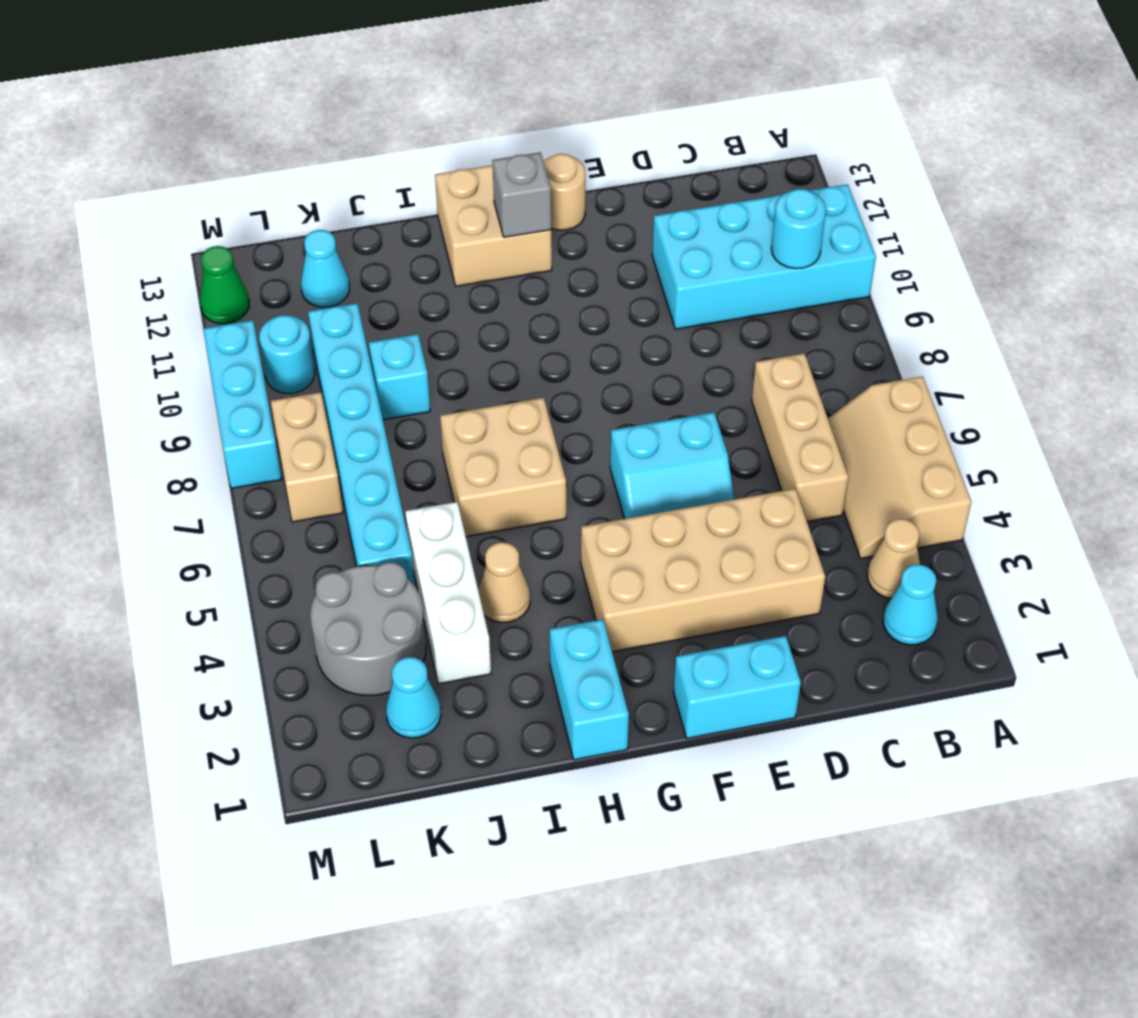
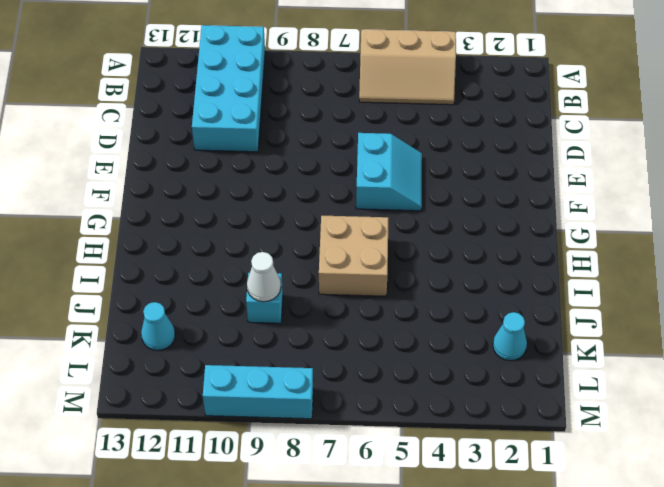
white 1x1 cone [247,252,281,302] -> none
none -> cyan 1x1 cone [883,564,938,645]
none -> tan 1x1 cone [867,519,920,598]
none -> tan 1x3 brick [752,353,849,522]

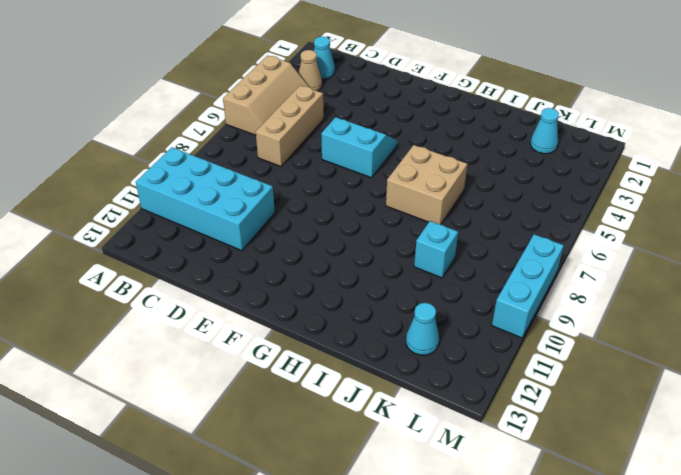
none -> tan 2x4 brick [581,489,825,652]
none -> cyan 1x2 brick [673,636,801,738]
none -> tan 1x1 round brick [543,154,585,230]

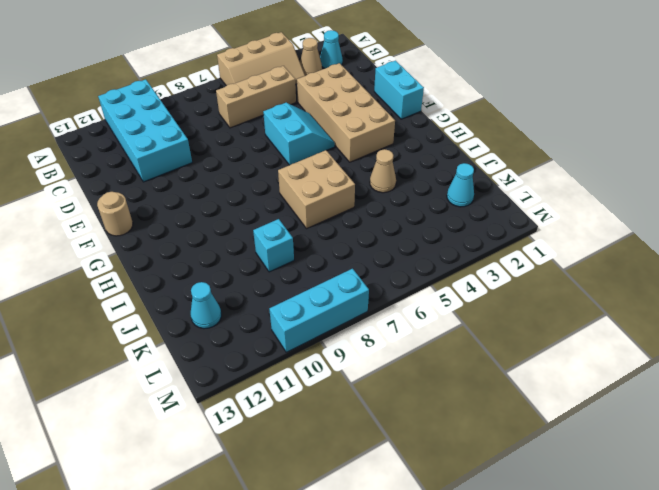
none -> tan 2x2 brick [435,165,552,286]
none -> cyan 1x2 brick [550,619,629,760]
none -> white 1x3 brick [405,502,491,684]

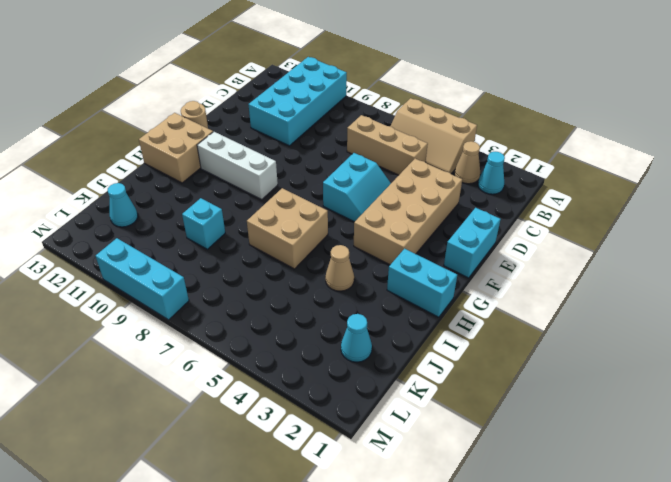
white 1x3 brick [197,132,278,199] -> white 1x3 brick moved to [405,502,491,684]
none -> grey 2x2 round brick [310,562,426,695]
none -> cyan 1x6 brick [308,303,415,586]
none -> tan 1x2 brick [271,392,343,522]

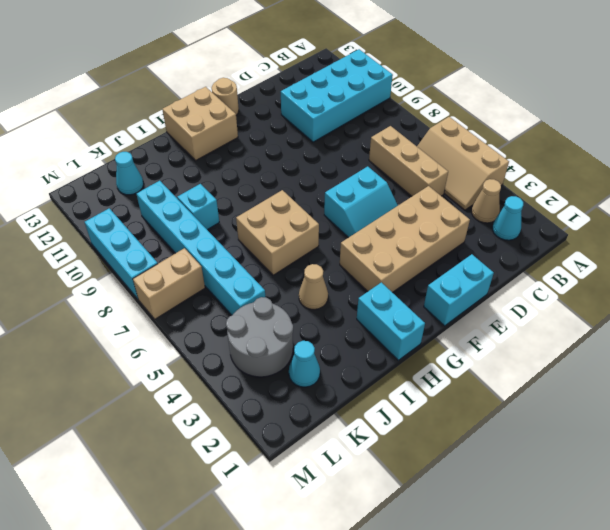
tan 1x2 brick [133,248,205,319] -> tan 1x2 brick turned to [271,392,343,522]
none -> white 1x3 brick [405,502,491,684]
none -> cyan 1x1 round brick [259,315,315,393]
none -> green 1x1 cone [200,246,249,324]

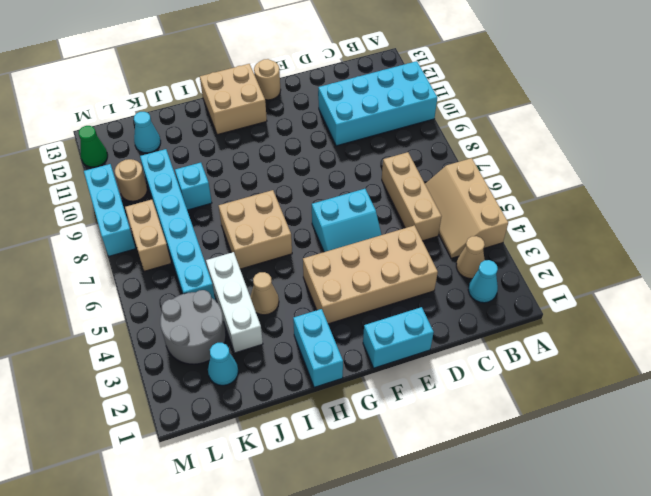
tan 1x1 round brick [115,159,147,201] -> cyan 1x1 round brick [259,315,315,393]
none -> cyan 1x1 round brick [771,189,826,269]
none -> grey 1x1 brick [492,152,551,237]

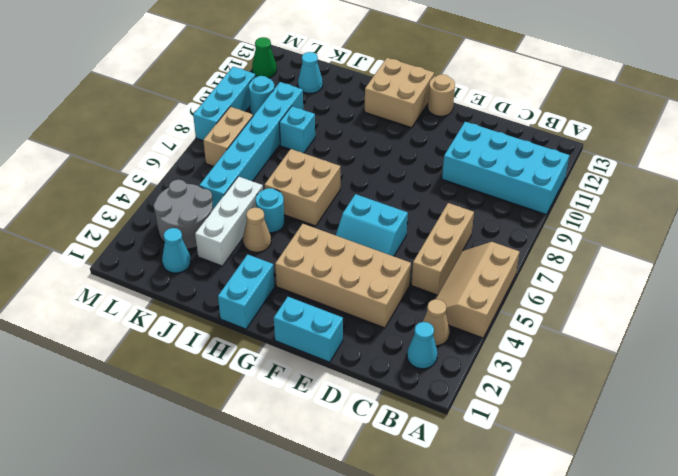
cyan 1x1 round brick [256,188,285,233] -> cyan 1x1 round brick moved to [771,189,826,269]
none -> grey 1x1 brick [492,152,551,237]

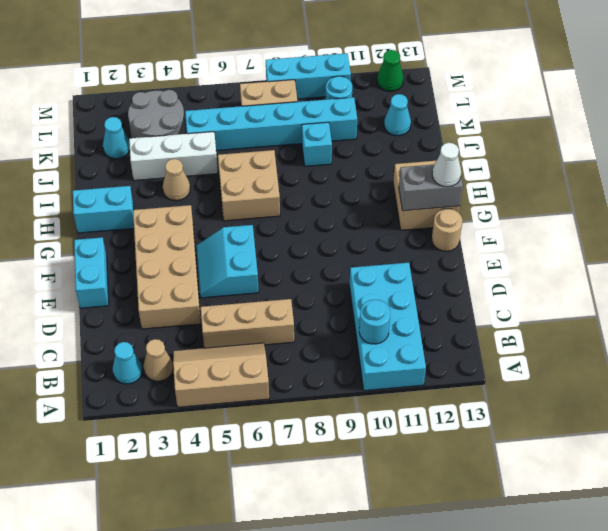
grey 1x2 brick [399,164,463,211] -> grey 1x1 brick [492,152,551,237]
white 1x1 cone [432,143,461,187] -> none

